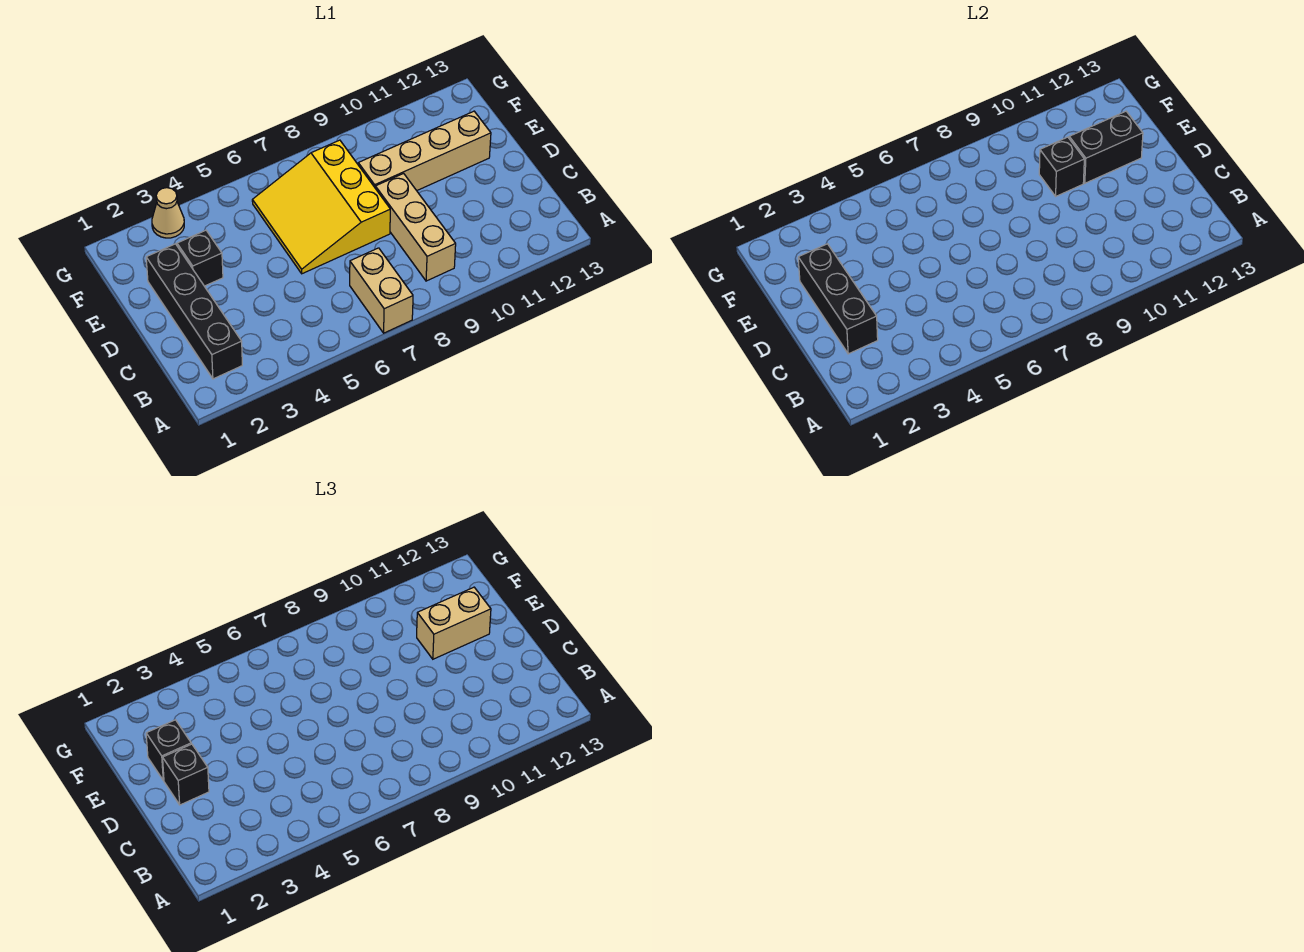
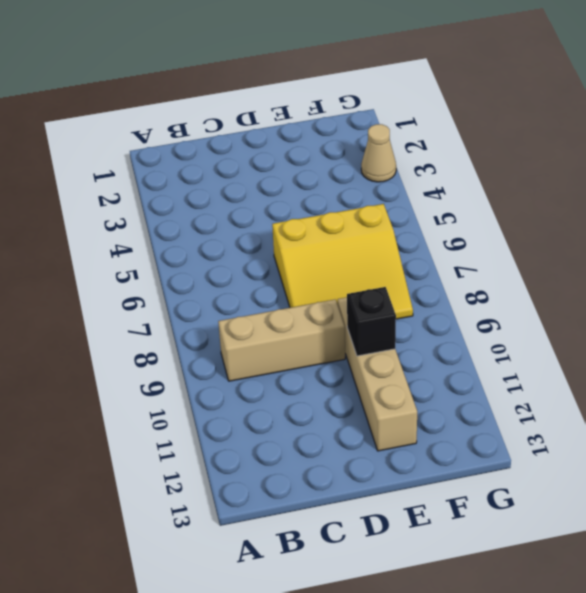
yellow 3x3 slope [272,204,413,319] -> yellow 3x3 slope turned to [252,140,390,274]
none -> tan 1x2 brick [350,248,413,333]
none -> black 1x4 brick [146,244,242,379]
none -> black 1x1 brick [177,230,223,286]

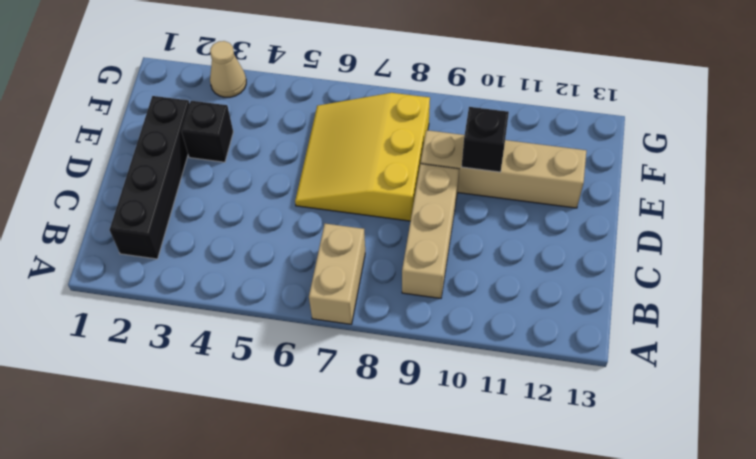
none -> black 1x3 brick [798,244,878,354]
none -> black 1x2 brick [1069,111,1143,183]
none -> black 1x1 brick [163,744,209,805]

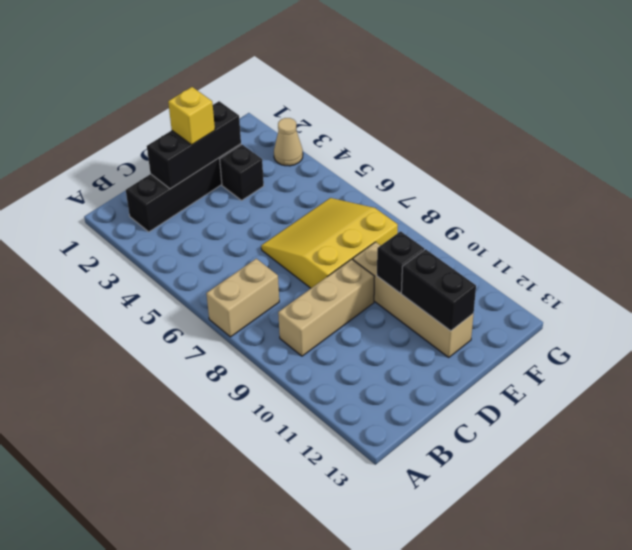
yellow 1x1 brick [168,87,215,145] -> black 1x1 brick [163,744,209,805]
none -> black 1x1 brick [146,720,191,780]
none -> tan 1x2 brick [417,587,491,659]

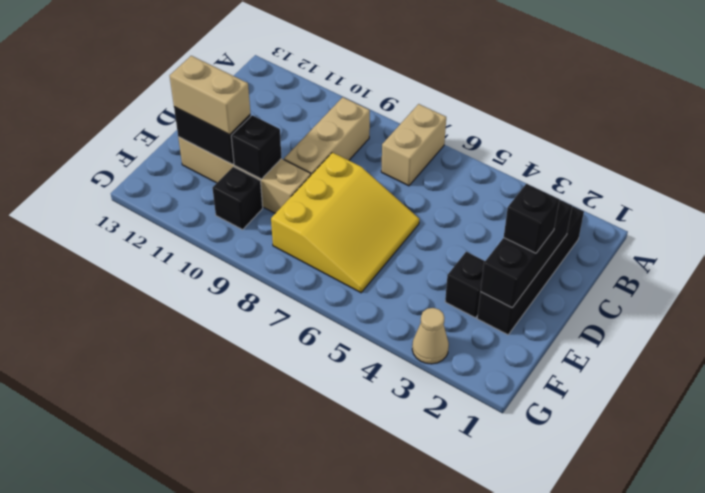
black 1x1 brick [213,167,263,230] -> black 1x1 brick moved to [146,720,191,780]

